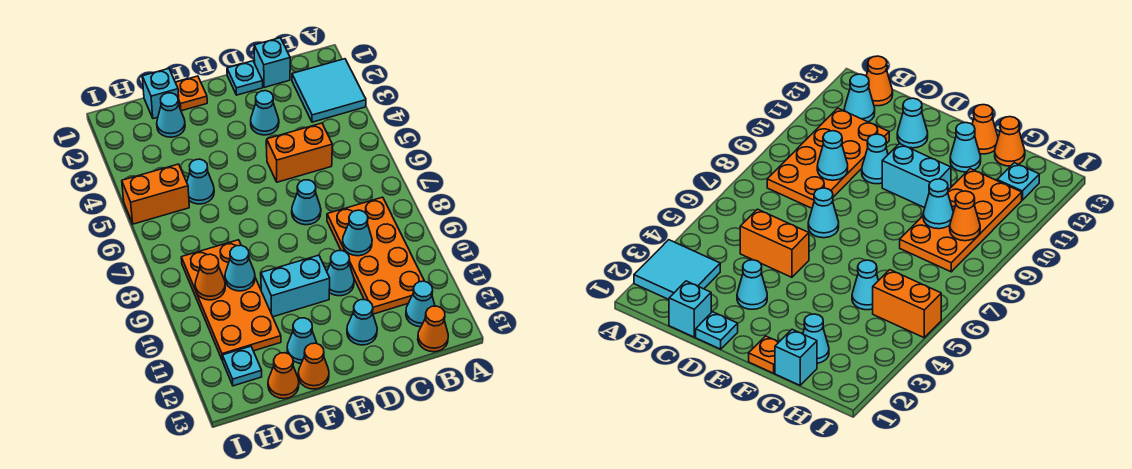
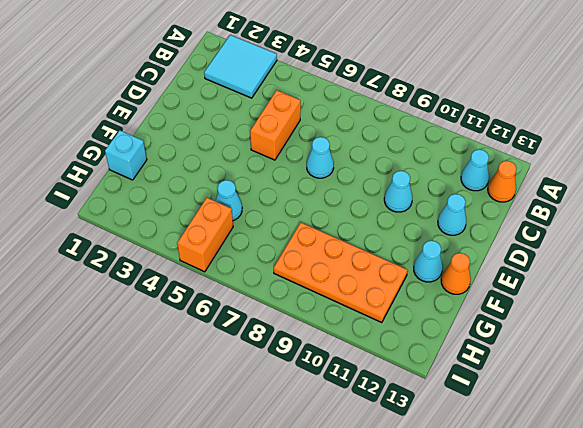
none -> orange 2x4 plate [327,197,424,314]
none -> cyan 1x1 brick [254,38,290,87]
none -> cyan 1x1 plate [227,61,263,95]

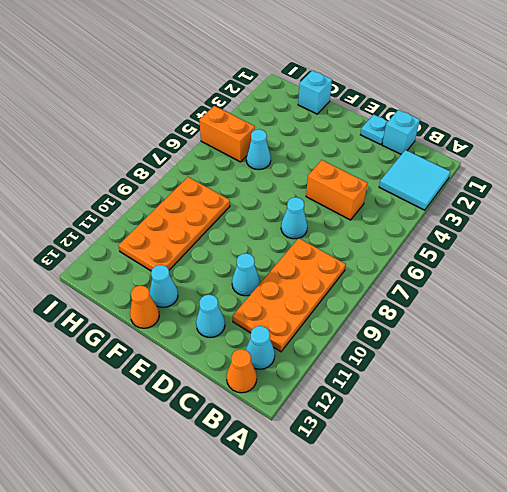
none -> cyan 1x1 cone [251,91,279,135]
none -> cyan 1x2 brick [261,255,330,317]
none -> orange 1x1 plate [176,76,207,111]

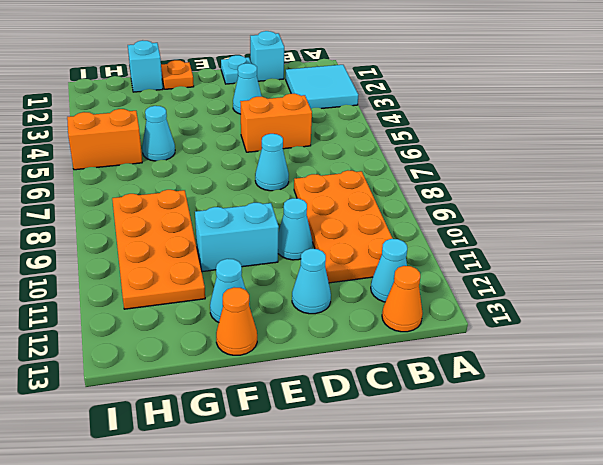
none -> cyan 1x1 cone [157,93,185,137]
none -> orange 1x1 cone [268,353,299,399]
none -> cyan 1x1 plate [222,346,262,386]

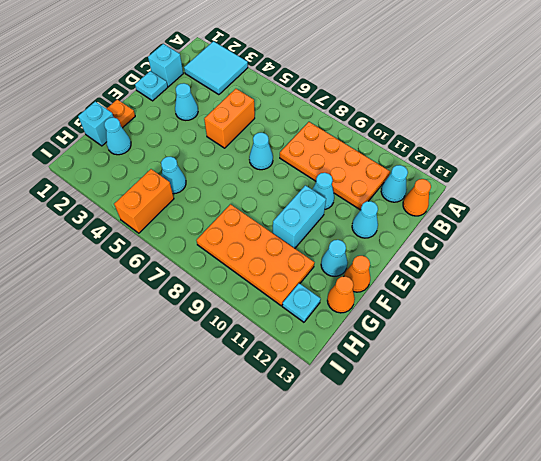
none -> cyan 1x1 cone [343,210,372,256]
none -> cyan 1x1 cone [225,245,255,291]
none -> orange 1x1 cone [195,254,225,300]

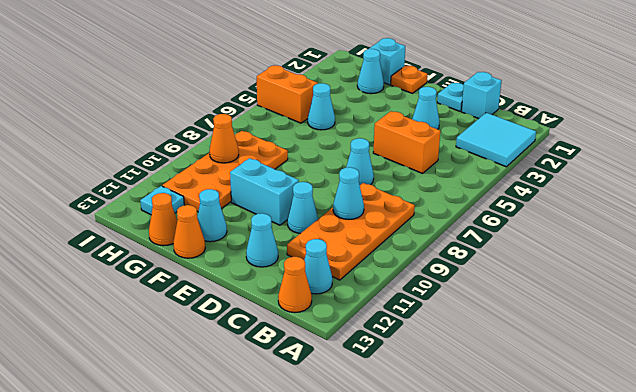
none -> cyan 1x1 cone [225,245,255,291]

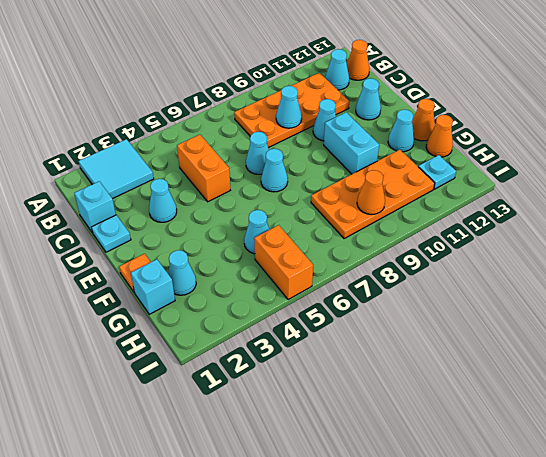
cyan 1x1 cone [261,149,288,192] -> cyan 1x1 cone moved to [225,245,255,291]

